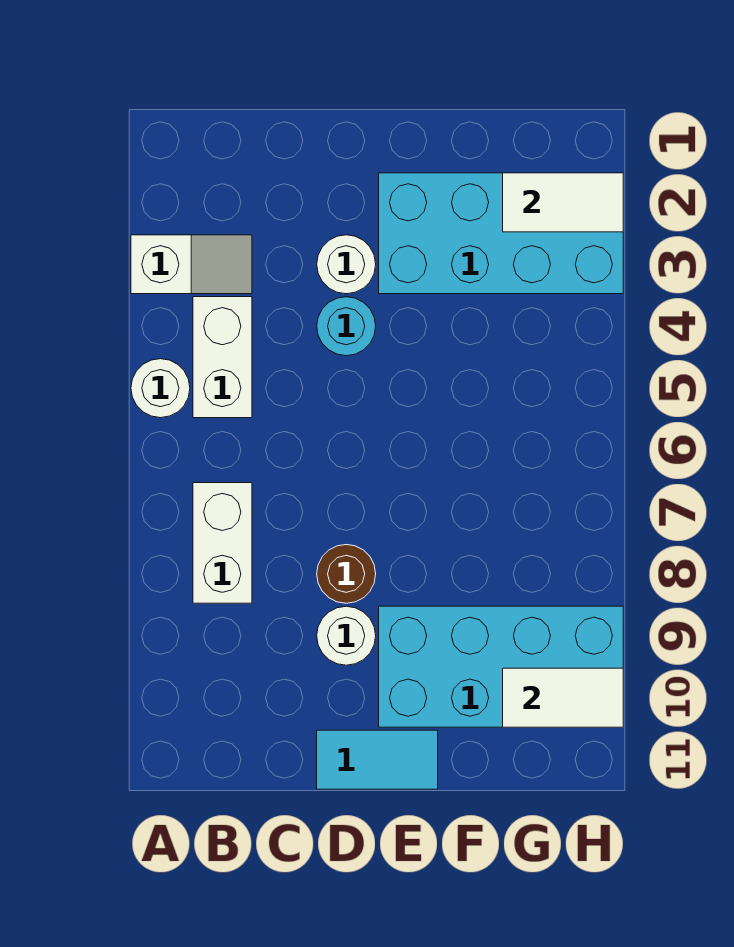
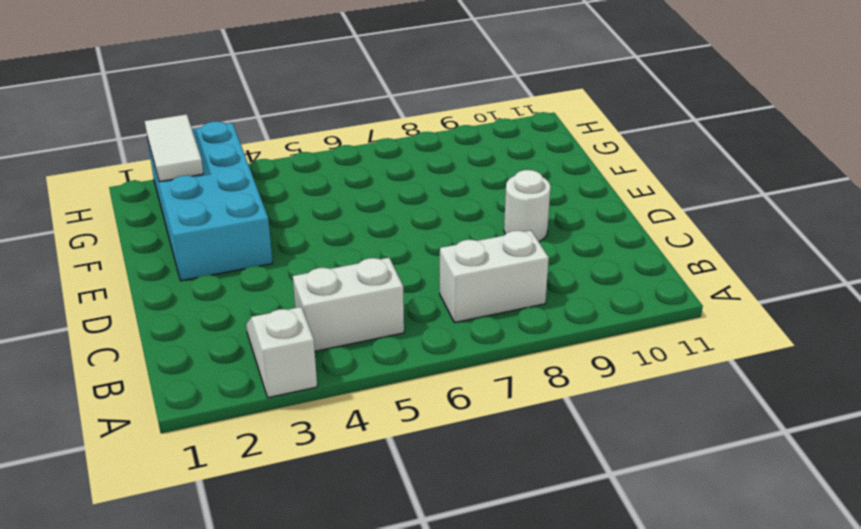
none -> white 1x1 round brick [131,359,190,418]
none -> white 1x1 round brick [317,235,376,294]
none -> cyan 1x1 round brick [317,297,376,356]

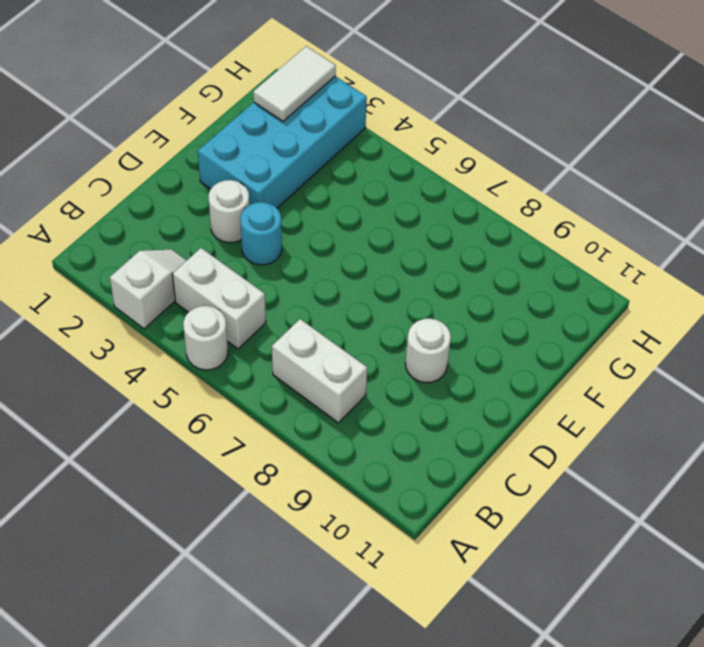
none -> brown 1x1 round brick [317,545,376,603]
none -> cyan 1x2 tile [317,730,438,789]
none -> cyan 2x4 brick [379,606,623,727]

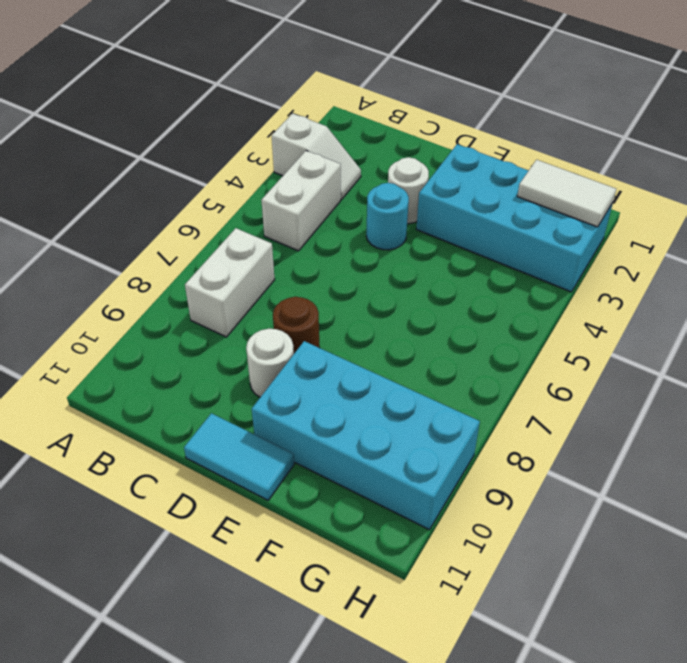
none -> white 1x1 round brick [131,359,190,418]
none -> white 1x2 tile [503,668,623,727]

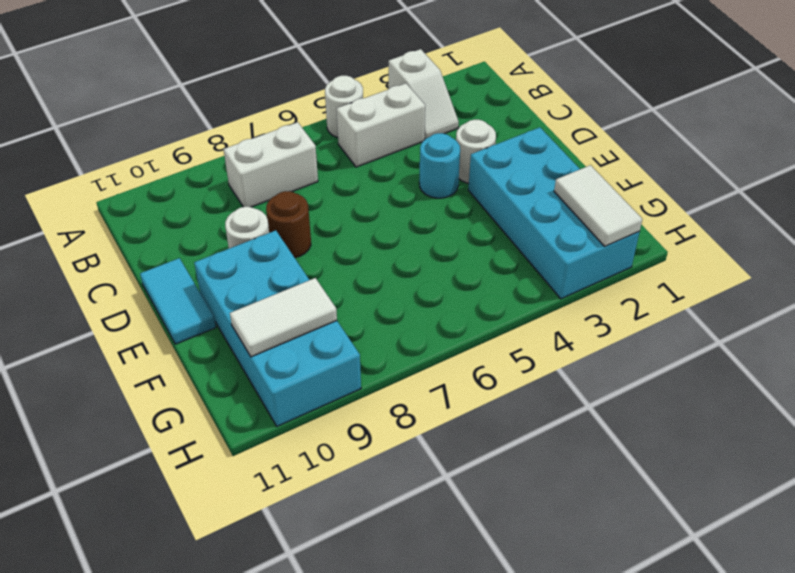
white 1x2 tile [230,278,337,357] -> white 1x2 tile turned to [503,668,623,727]

